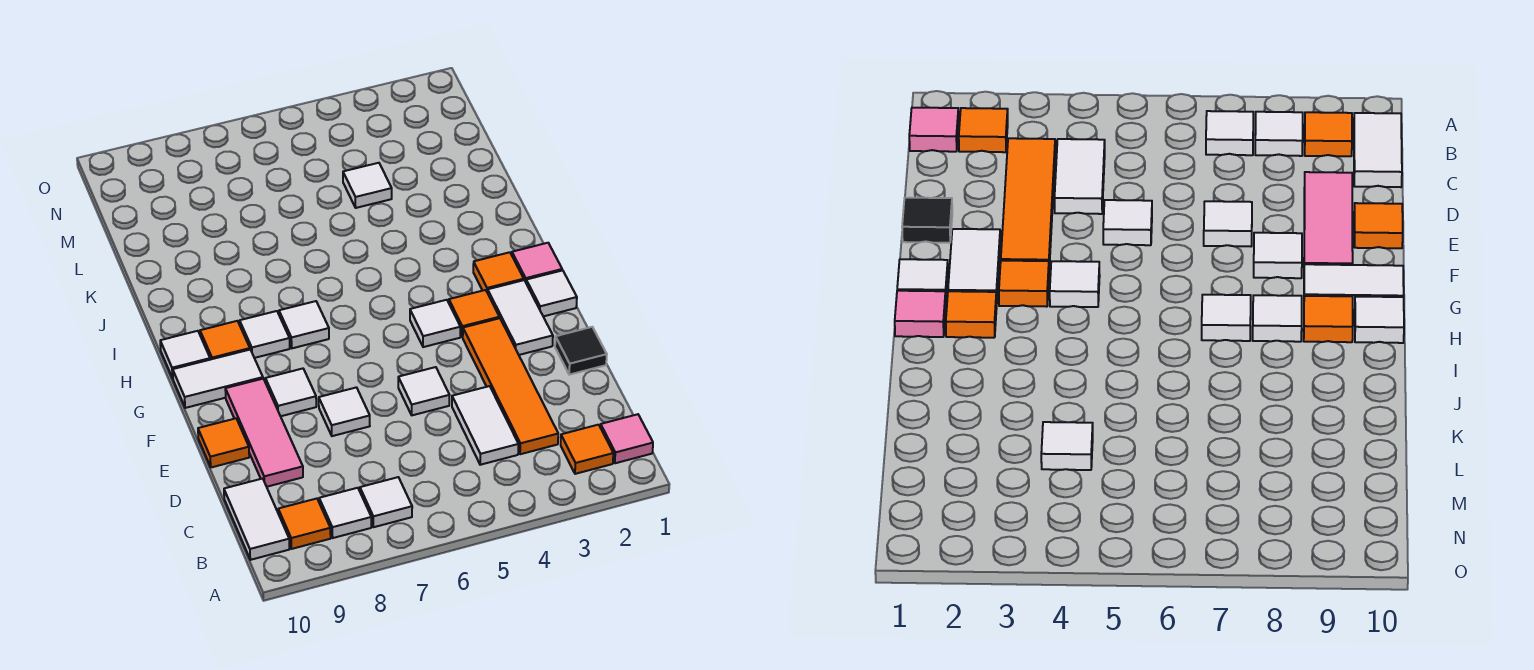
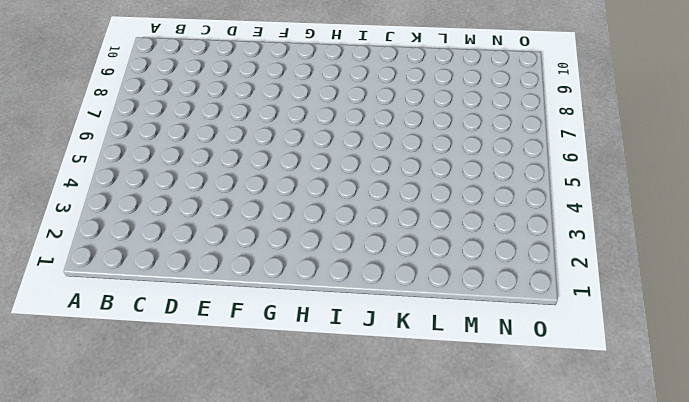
none -> pink 1x1 tile [600,414,653,463]
none -> orange 1x1 tile [561,425,613,474]
none -> white 1x1 tile [360,477,412,527]

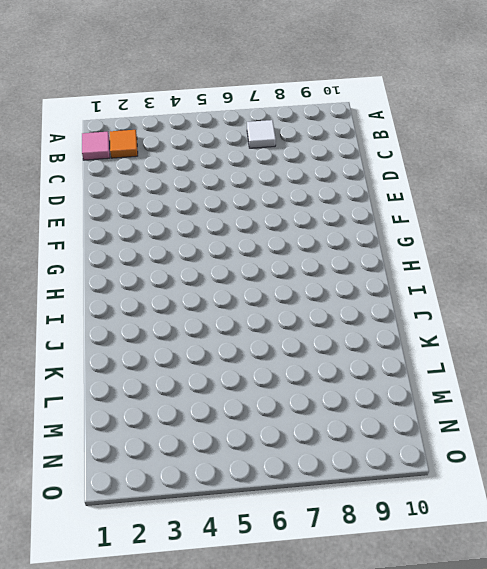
none -> white 1x1 tile [319,488,371,538]
none -> orange 1x1 tile [278,499,331,549]
none -> white 1x2 tile [224,479,289,560]

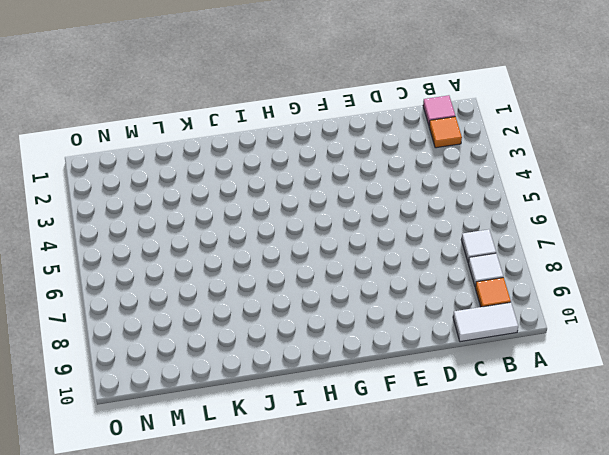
none -> orange 1x4 tile [463,318,558,454]
none -> white 1x2 tile [452,386,518,465]
none -> pink 1x3 tile [225,379,303,487]

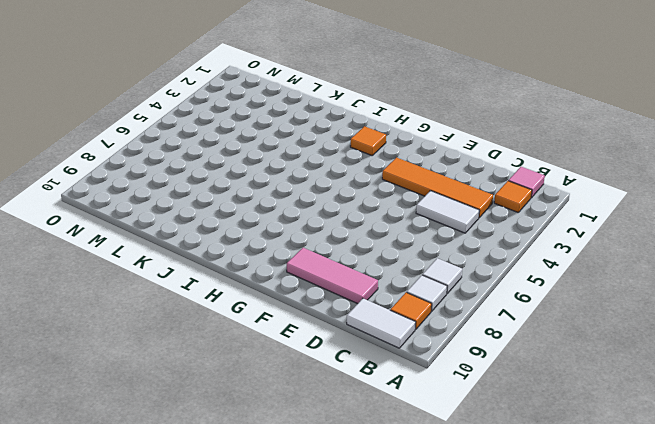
none -> black 1x1 tile [555,327,607,375]
none -> white 1x1 tile [398,367,449,415]
none -> white 1x1 tile [319,387,370,436]

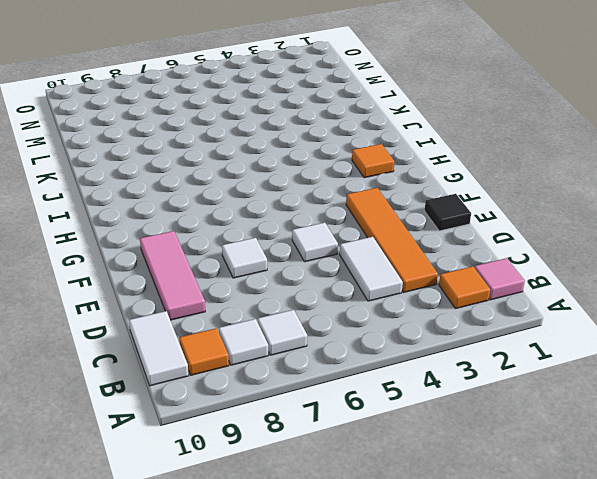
none -> orange 1x1 tile [198,418,249,467]
none -> white 1x2 tile [488,280,553,355]
none -> white 1x1 tile [265,369,316,416]

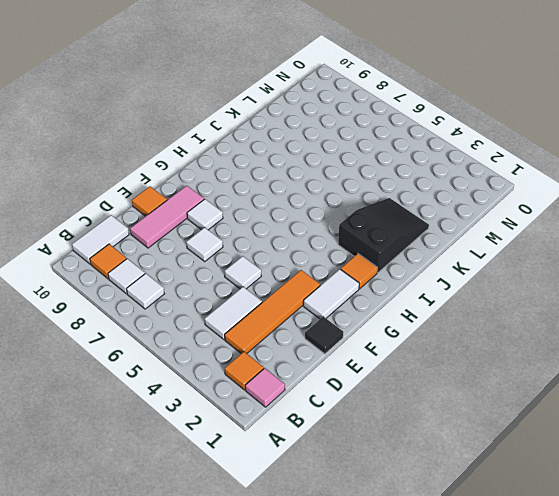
black 2x3 slope [338,198,429,273] -> none
none -> white 1x1 tile [526,270,577,316]
none -> orange 1x1 tile [449,290,499,337]
none -> white 1x1 tile [410,300,460,347]

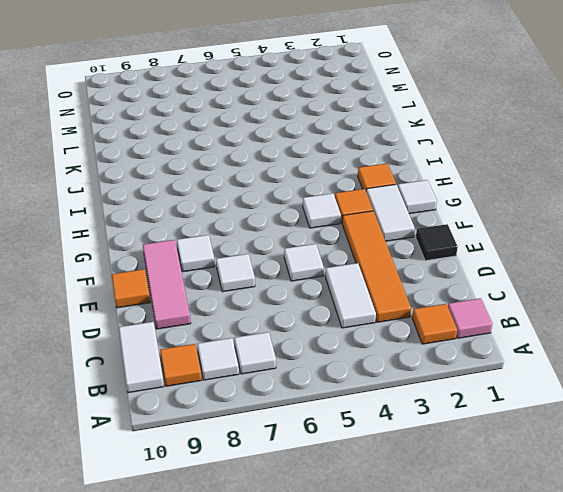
none -> white 1x2 tile [173,350,263,408]
none -> pink 1x1 tile [512,243,562,282]
none -> white 1x1 tile [279,301,329,348]

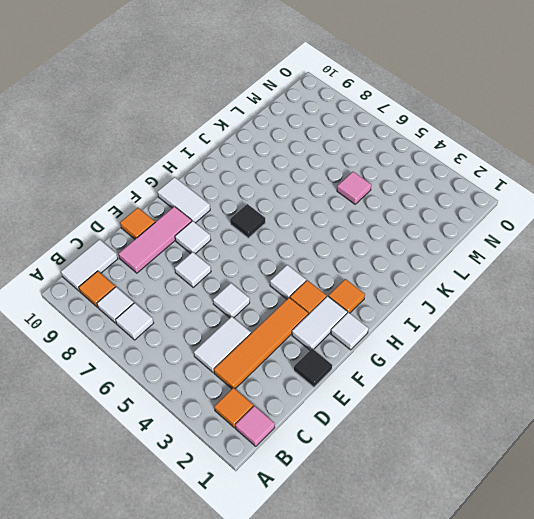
black 1x1 tile [230,204,265,238] -> white 1x1 tile [279,301,329,348]
pink 1x1 tile [337,172,371,204] -> pink 1x1 tile moved to [512,243,562,282]
none -> white 1x1 tile [240,311,290,358]
none -> orange 1x1 tile [200,321,250,360]
none -> white 1x1 tile [160,331,210,378]

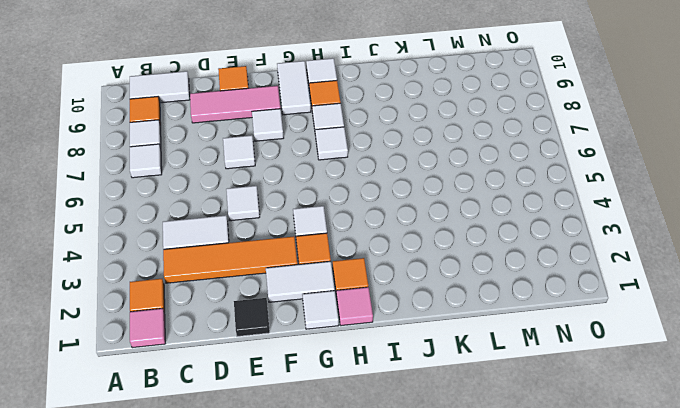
none -> white 1x1 tile [343,163,392,208]

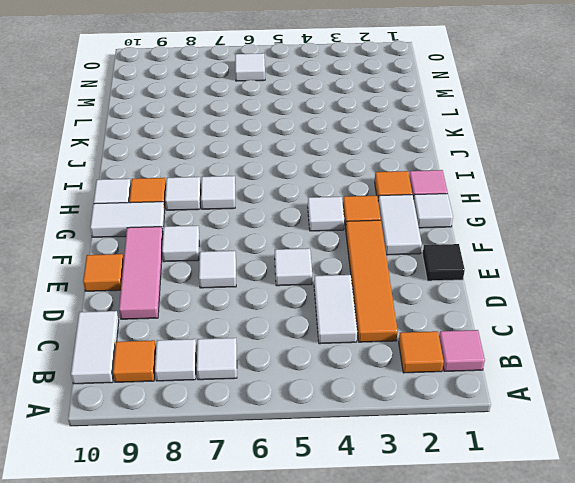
white 1x1 tile [235,53,265,81] -> white 1x1 tile moved to [343,163,392,208]

